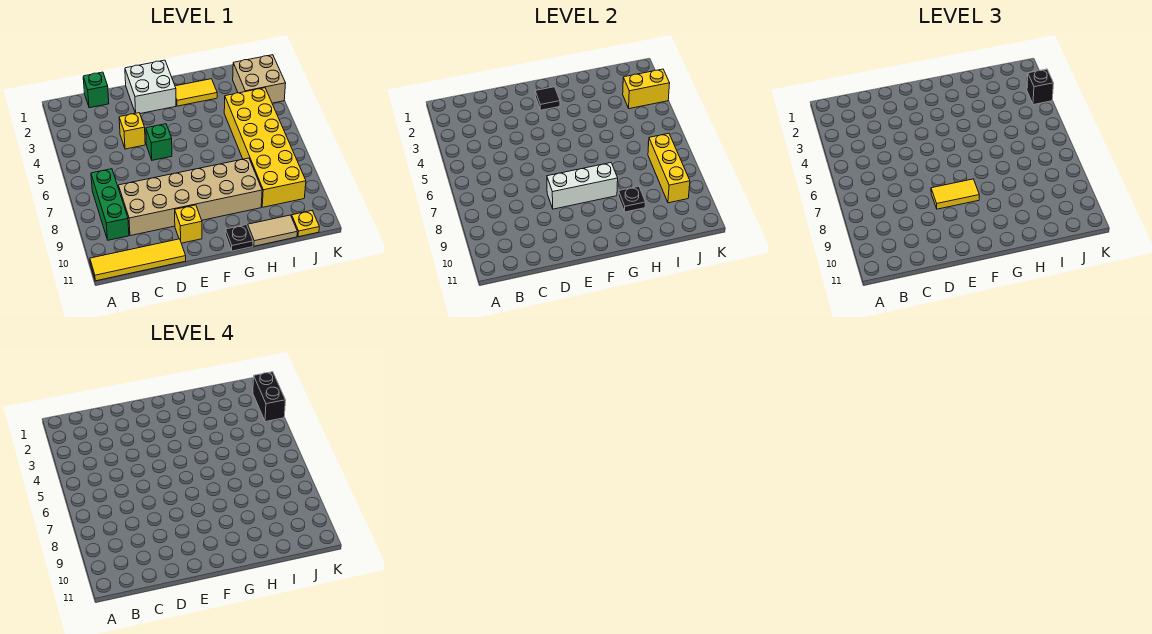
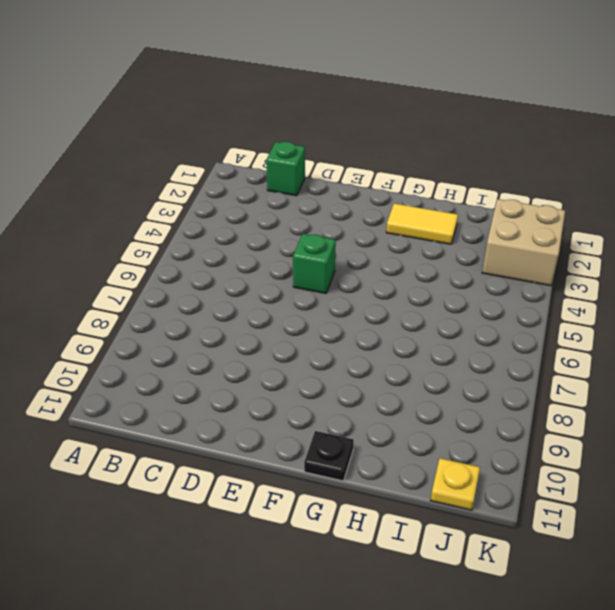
none -> yellow 1x4 tile [90,239,186,281]
none -> green 1x3 brick [91,169,129,240]
none -> tan 2x6 brick [118,158,262,236]

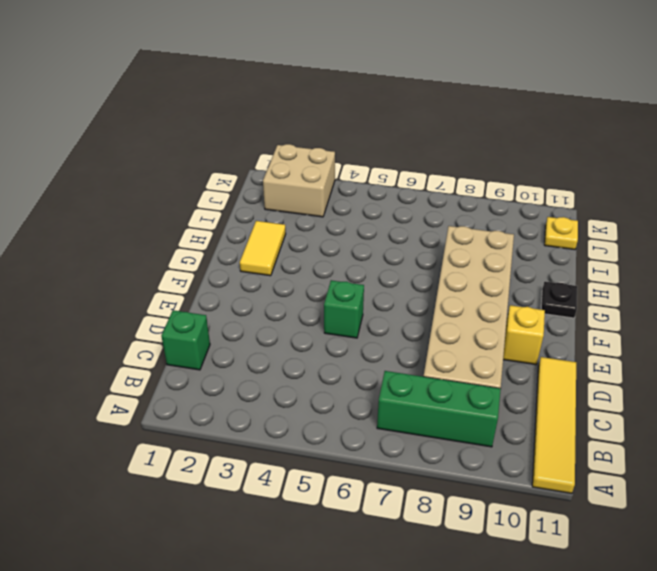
none -> yellow 1x1 brick [119,113,145,149]
none -> white 2x2 brick [125,60,176,114]
none -> tan 1x2 tile [248,215,297,246]

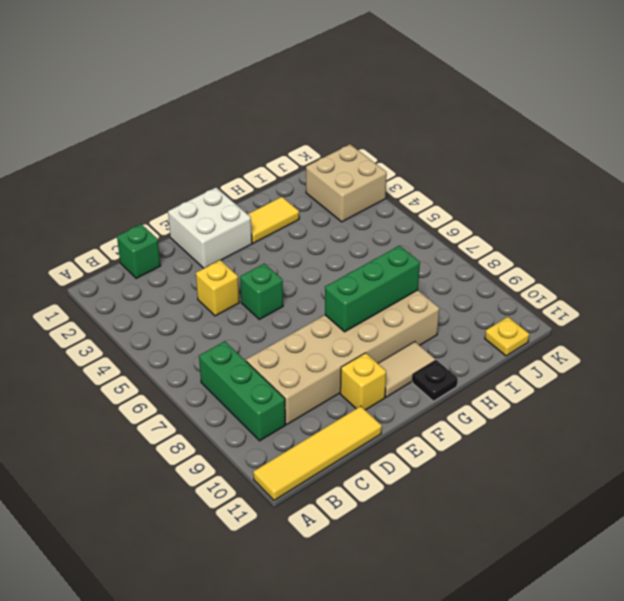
green 1x3 brick [325,246,420,332] -> white 1x3 brick [547,163,618,209]
tan 1x2 tile [378,342,435,397] -> tan 1x2 tile moved to [248,215,297,246]
none -> yellow 2x6 brick [224,88,306,207]
none -> black 1x1 tile [535,87,560,110]
none -> black 1x1 plate [618,186,646,212]

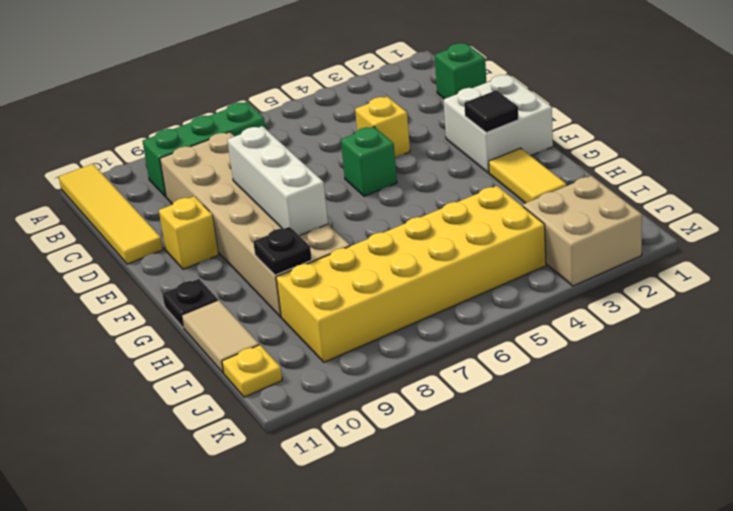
none -> yellow 1x2 brick [623,69,670,109]
none -> yellow 1x3 brick [648,133,690,203]
none -> yellow 1x2 tile [931,179,979,209]

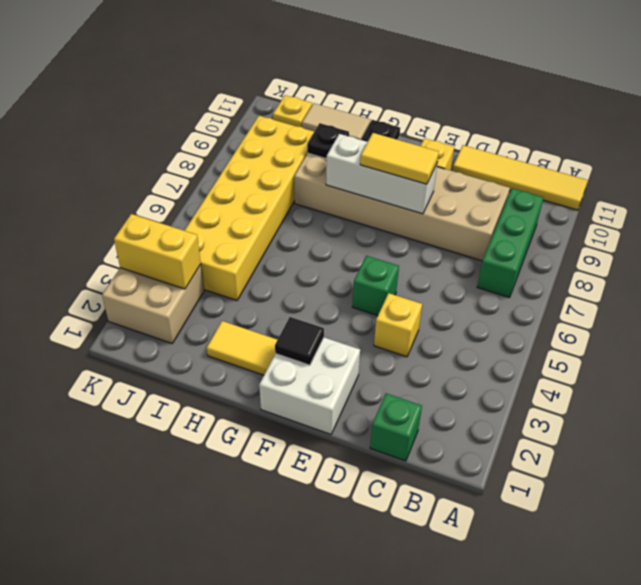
none -> yellow 1x3 brick [648,133,690,203]
none -> black 1x1 brick [1027,69,1054,105]
none -> black 1x2 brick [253,372,286,422]

